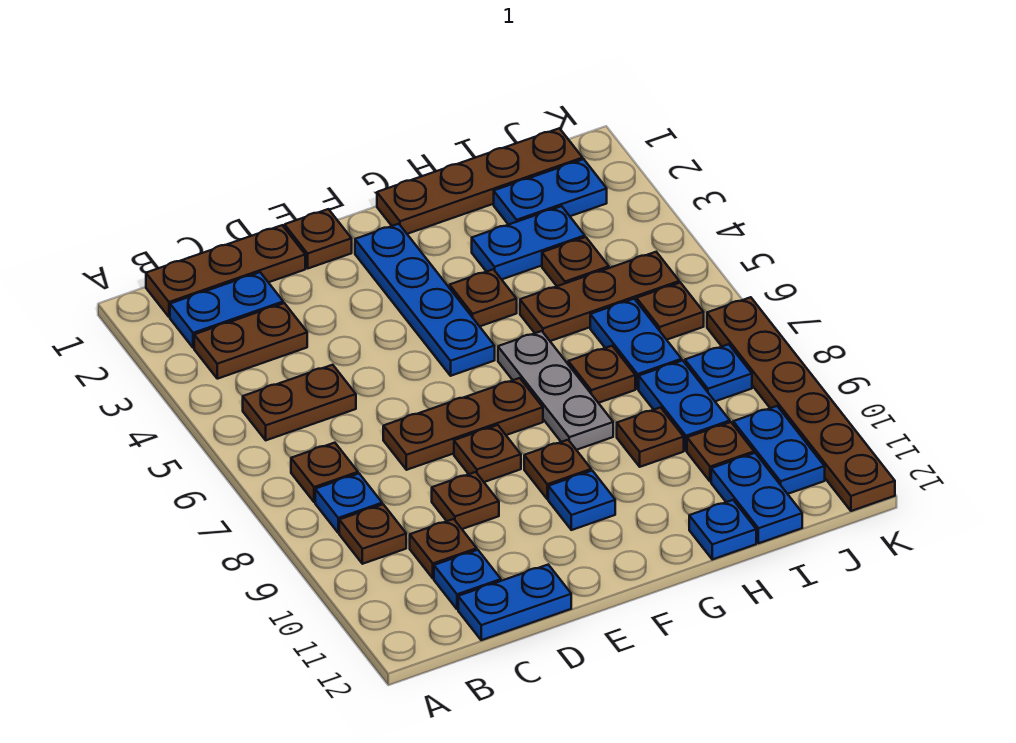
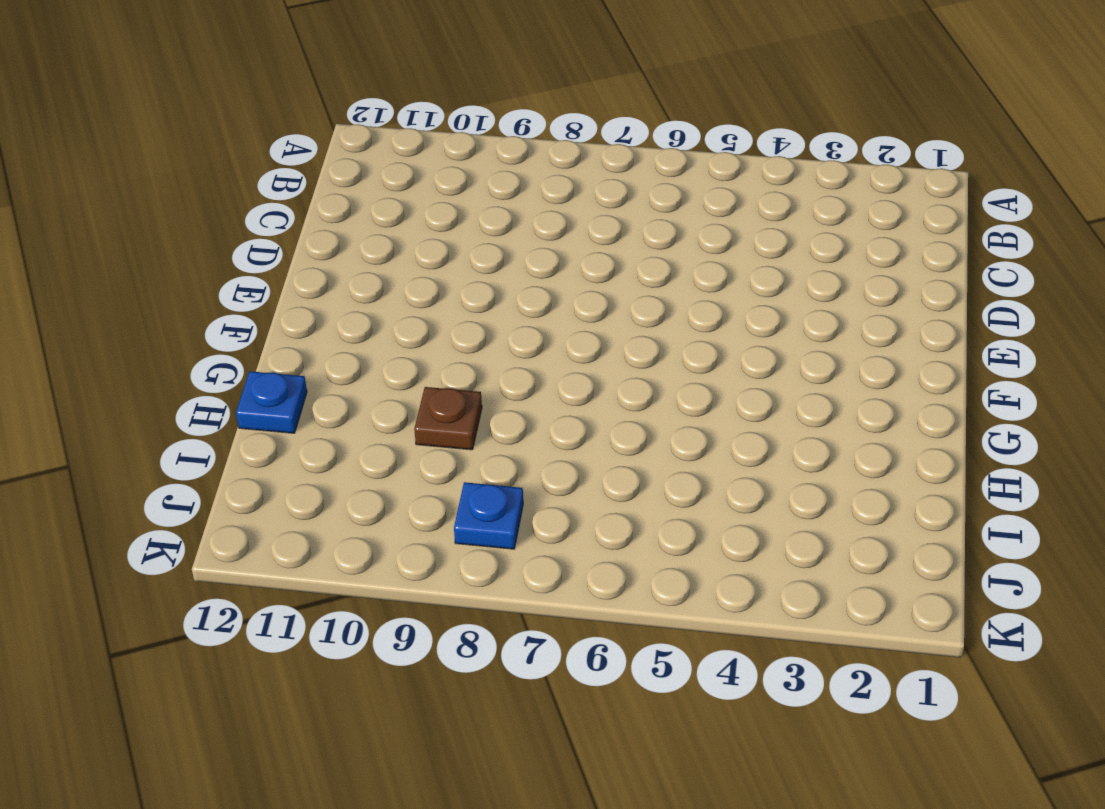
none -> brown 1x3 plate [146,225,305,317]
none -> blue 1x2 plate [170,272,283,348]
none -> brown 1x2 plate [194,303,307,379]
none -> brown 1x2 plate [243,365,356,440]

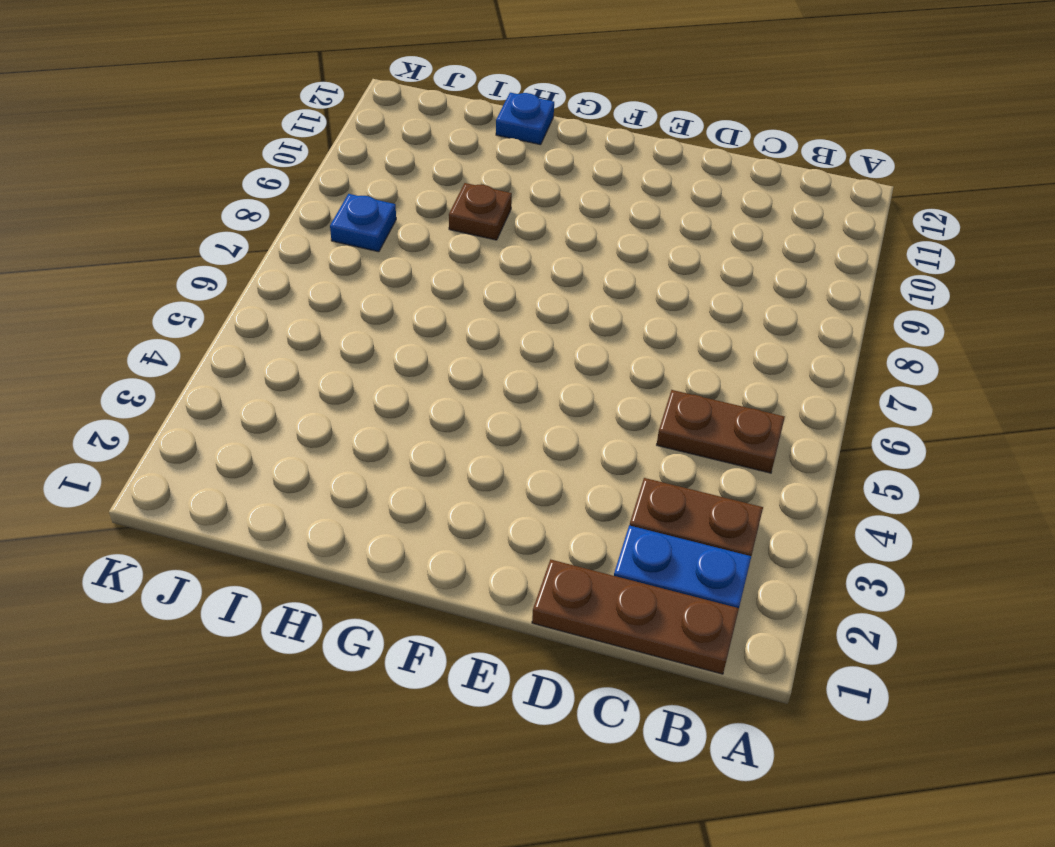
none -> brown 1x1 plate [291,443,358,502]
none -> blue 1x1 plate [315,474,382,533]
none -> brown 1x1 plate [339,504,406,564]
none -> brown 1x1 plate [410,519,477,578]

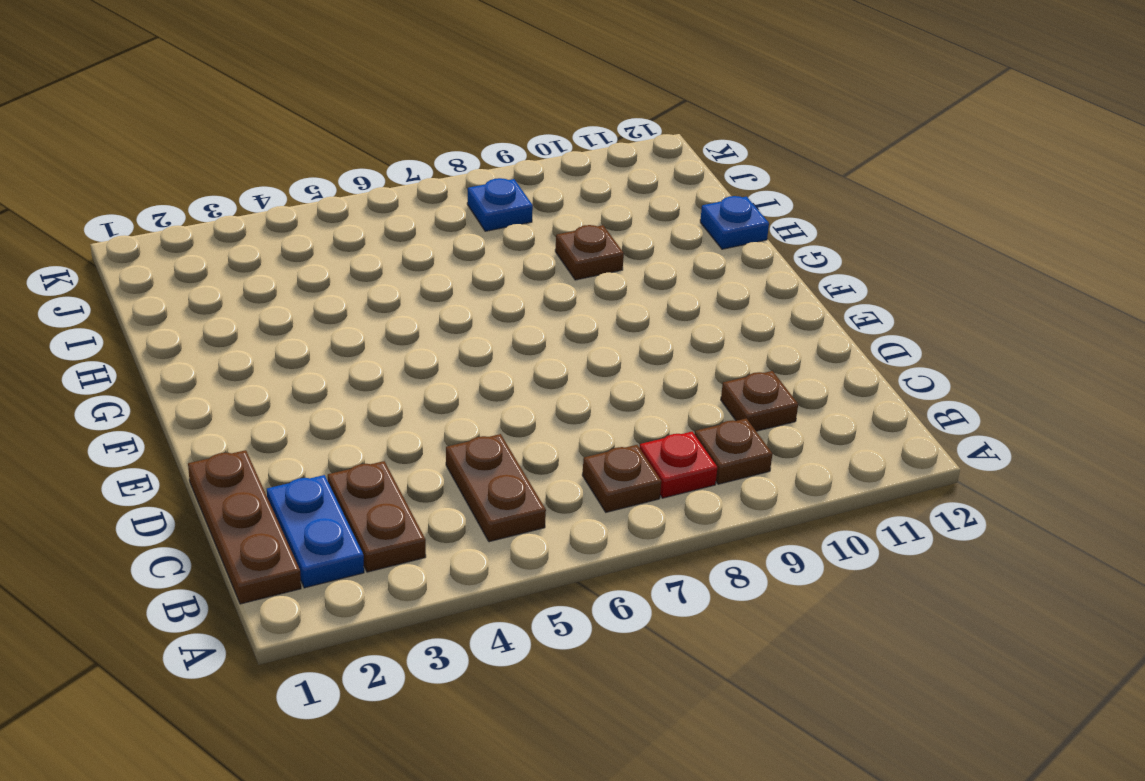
red 1x1 plate [640,432,718,498] -> blue 1x1 plate [315,474,382,533]
none -> blue 1x1 plate [434,550,501,609]
none -> blue 1x2 plate [458,565,571,640]
none -> brown 1x3 plate [383,378,543,470]
none -> brown 1x1 plate [432,472,499,529]

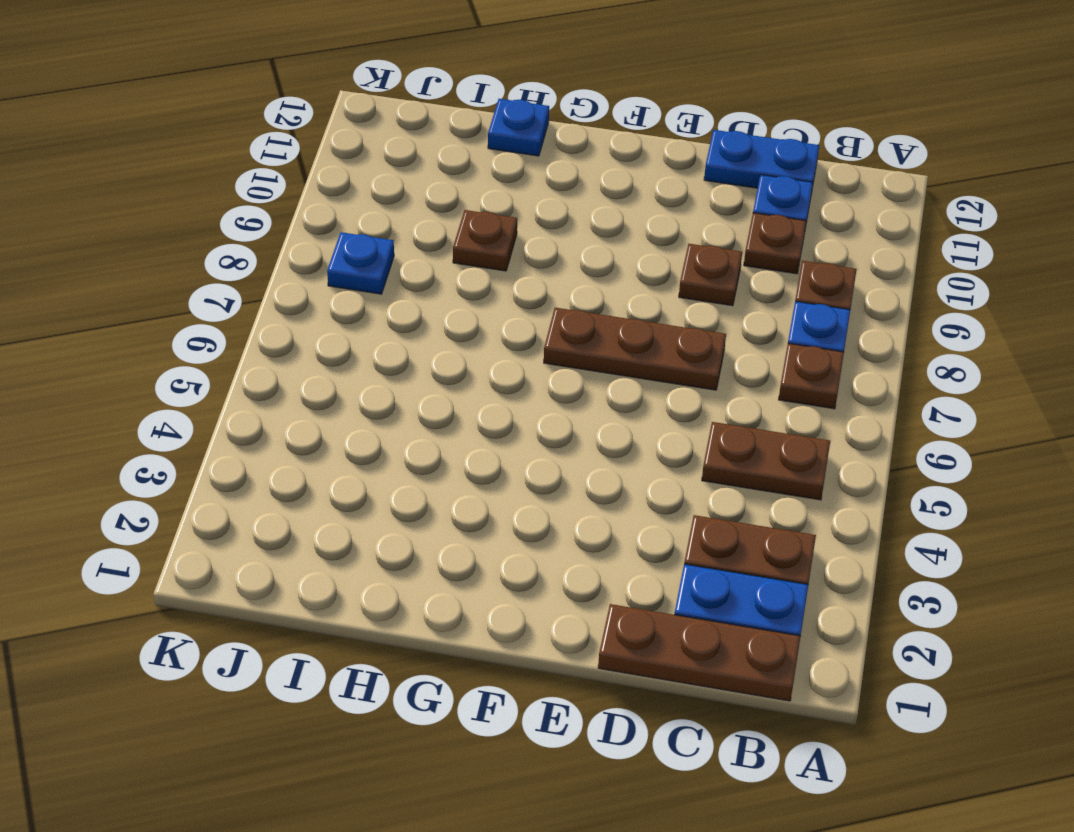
none -> brown 1x1 plate [285,209,352,268]
none -> brown 1x1 plate [454,425,521,482]
none -> blue 1x4 plate [355,224,495,376]
none -> brown 1x1 plate [524,440,591,499]

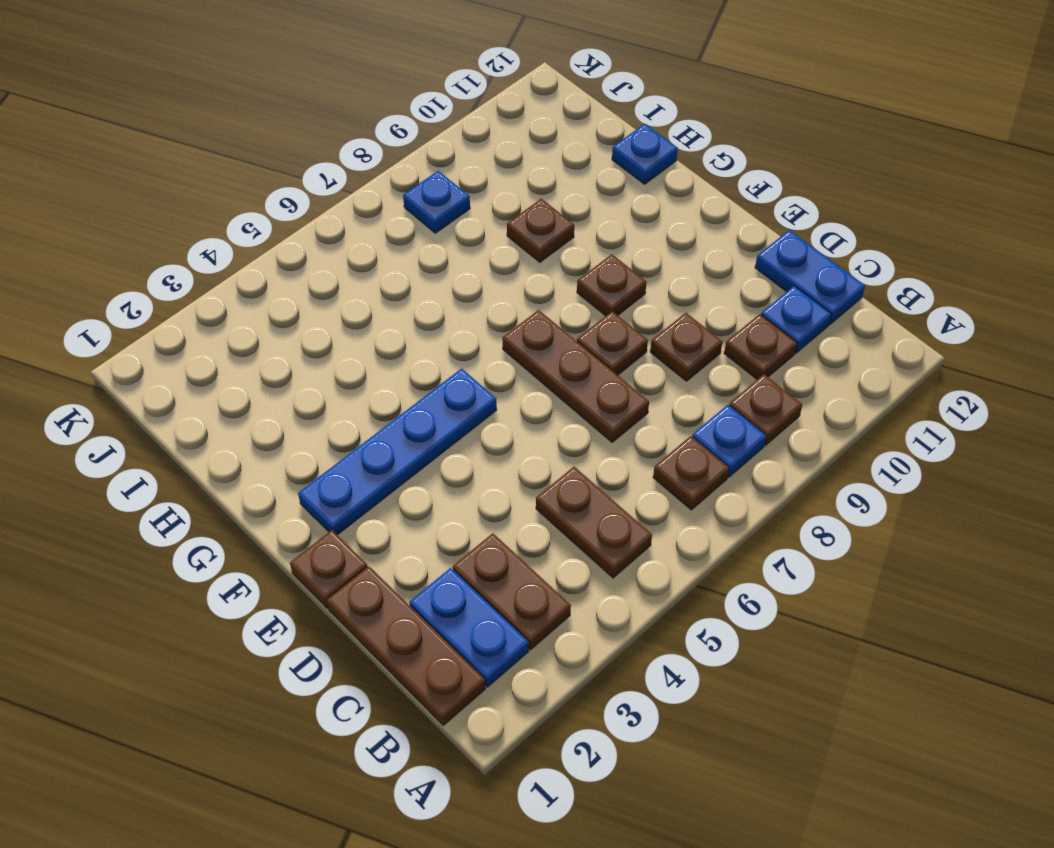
none -> blue 1x1 plate [548,471,615,530]
none -> brown 1x4 plate [377,128,583,234]
none -> brown 1x1 plate [450,269,517,326]
none -> grey 1x3 plate [498,331,613,450]

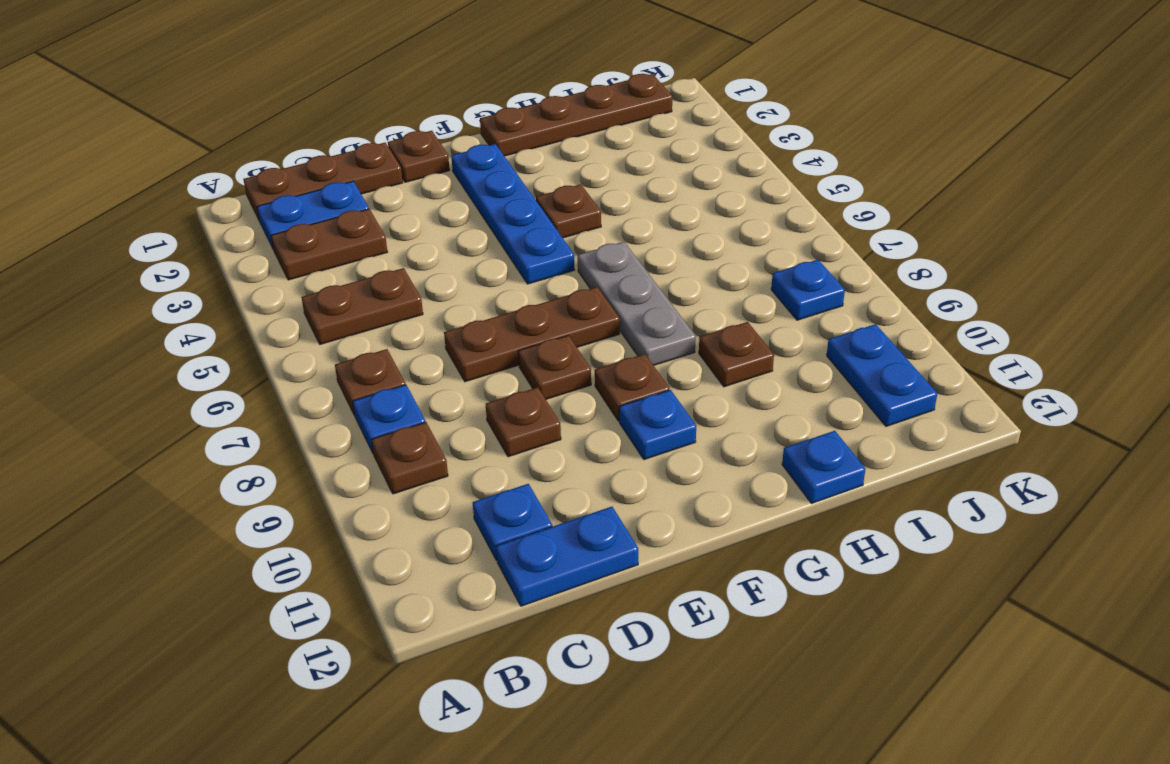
none -> brown 1x1 plate [410,519,477,578]
none -> blue 1x2 plate [472,206,585,279]
none -> brown 1x3 plate [520,252,679,341]
none -> brown 1x1 plate [568,346,635,403]

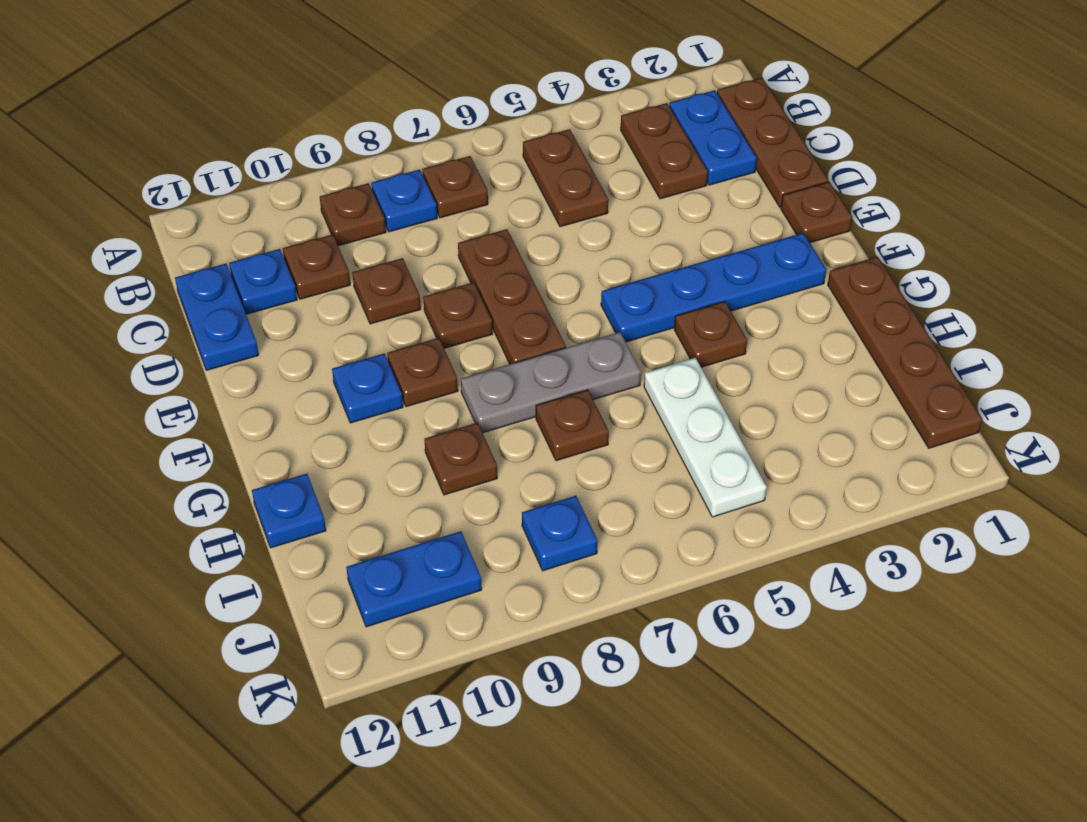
white 1x3 plate [644,358,767,517] -> brown 1x3 plate [520,252,679,341]
none -> blue 1x2 plate [472,206,585,279]
none -> blue 1x2 plate [494,159,607,225]
none -> brown 1x1 plate [542,237,609,286]
none -> blue 1x2 plate [590,299,682,389]

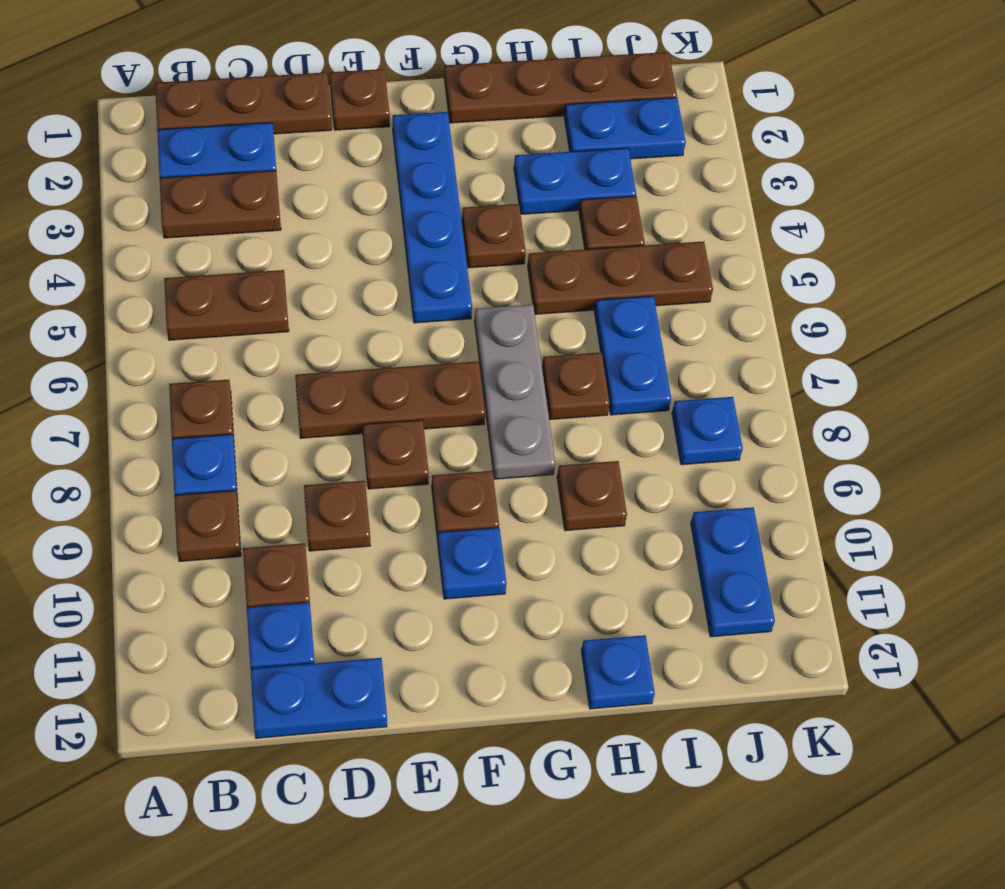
none -> blue 1x2 plate [639,360,730,451]
none -> brown 1x1 plate [687,422,754,482]
none -> blue 1x2 plate [711,453,802,543]
none -> brown 1x1 plate [637,283,704,340]

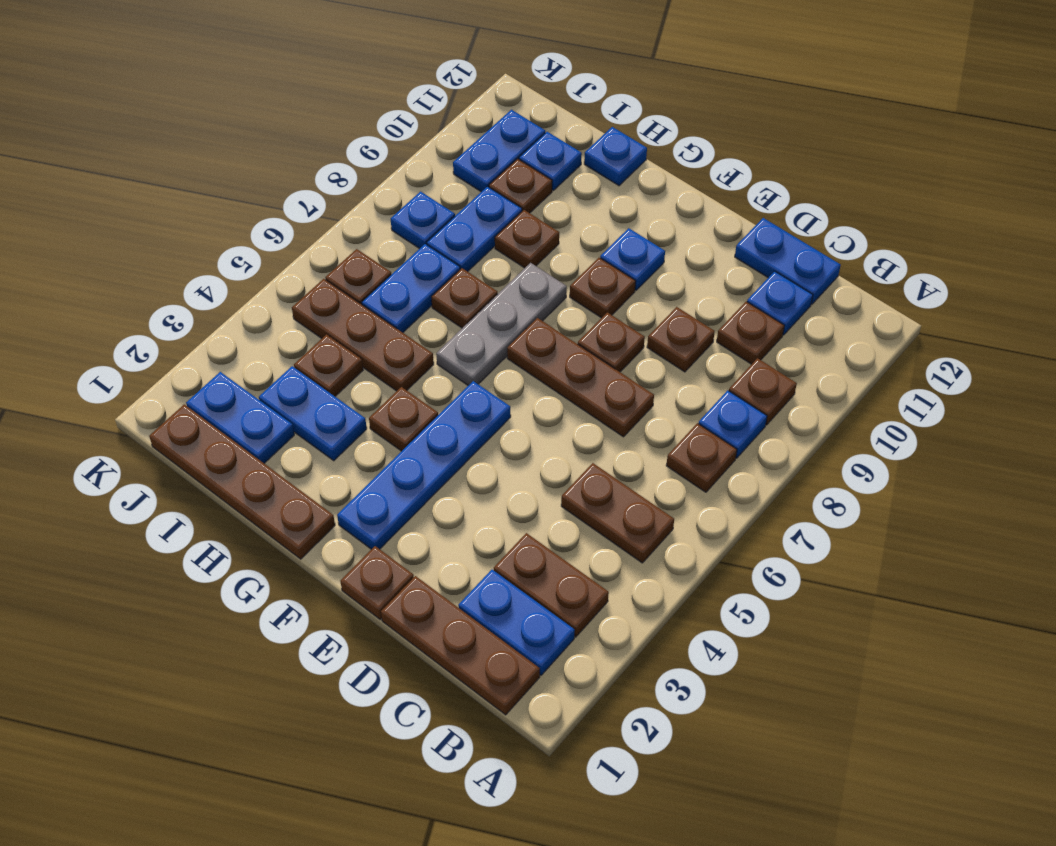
blue 1x1 plate [519,132,582,190] -> blue 1x2 plate [711,453,802,543]
none -> brown 1x6 plate [707,297,895,511]

